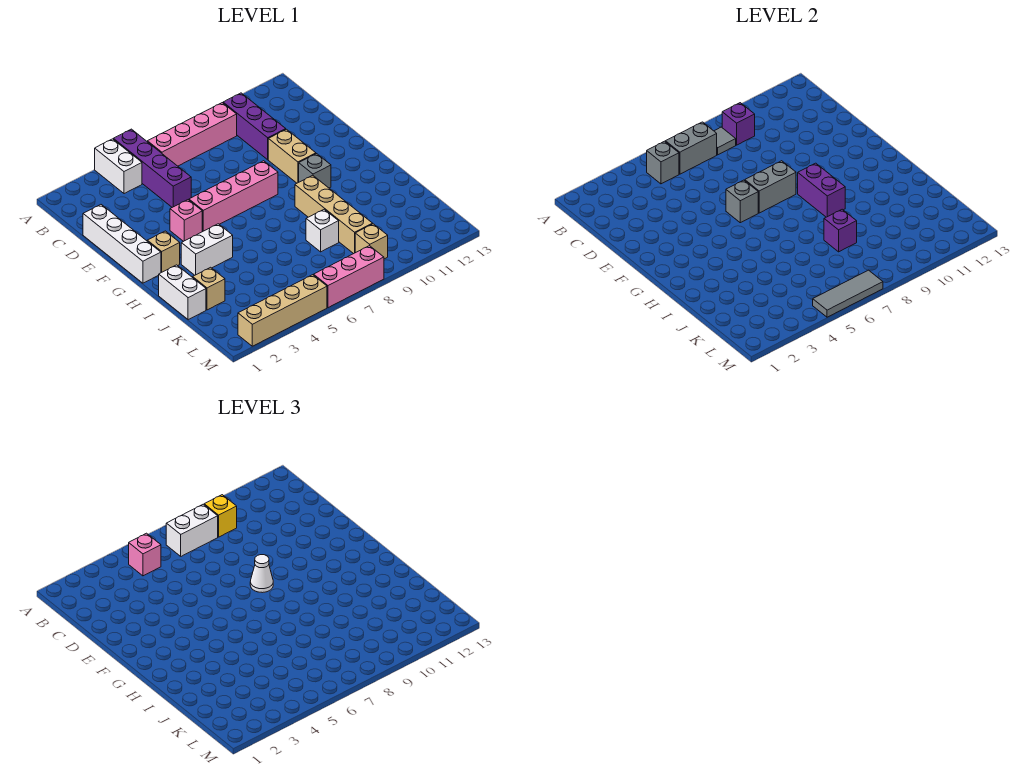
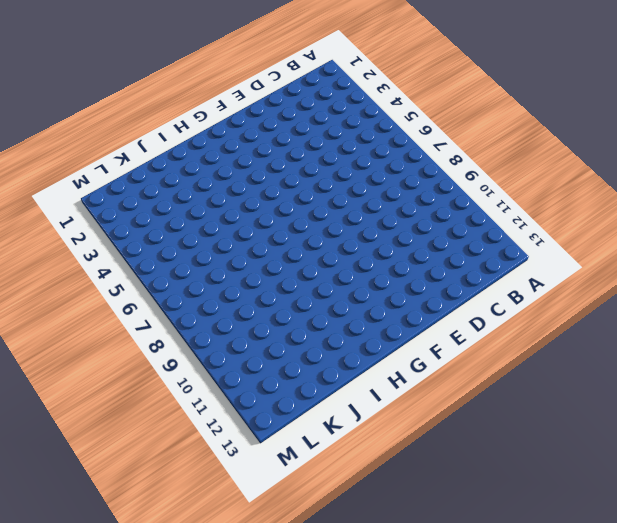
none -> white 1x2 brick [95,139,142,194]
none -> purple 1x4 brick [113,129,191,207]
none -> pink 1x4 brick [147,103,237,166]
none -> purple 1x3 brick [223,93,286,160]

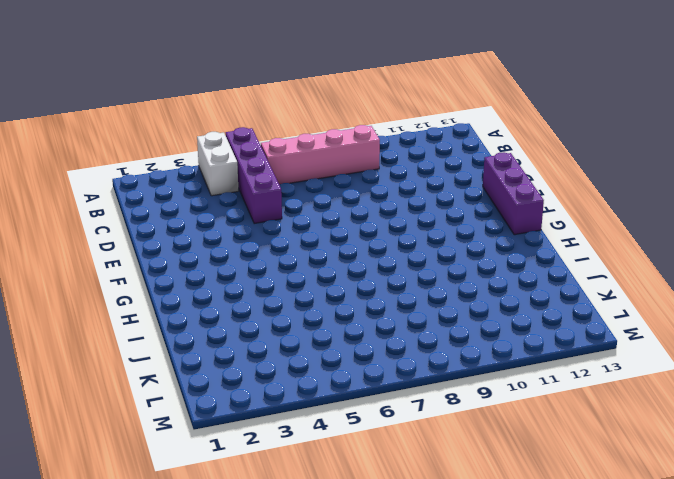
purple 1x3 brick [483,152,544,235] -> purple 1x3 brick moved to [223,93,286,160]
none -> white 1x4 brick [83,205,161,283]
none -> tan 1x2 brick [268,129,316,183]
none -> pink 1x1 brick [170,200,202,241]
none -> pink 1x4 brick [189,161,278,232]

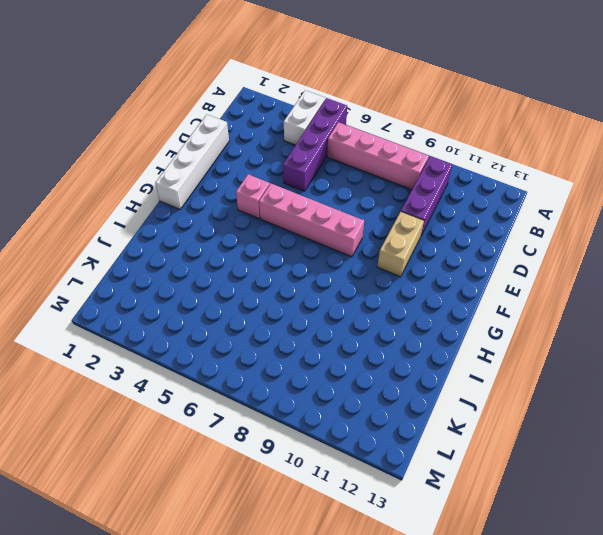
none -> tan 1x1 brick [147,231,180,273]
none -> grey 1x1 brick [299,154,331,188]
none -> white 1x2 brick [181,224,233,275]
none -> tan 1x4 brick [295,175,373,254]

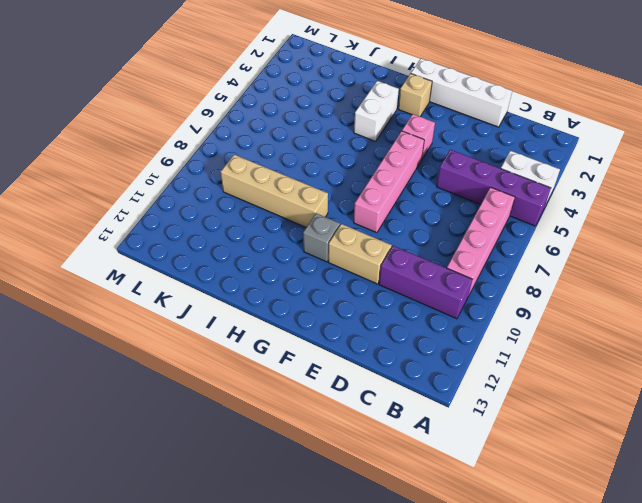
none -> white 1x2 brick [159,265,206,320]
none -> tan 1x1 brick [193,267,225,310]
none -> white 1x1 brick [306,209,339,252]
none -> tan 1x1 brick [355,224,388,259]

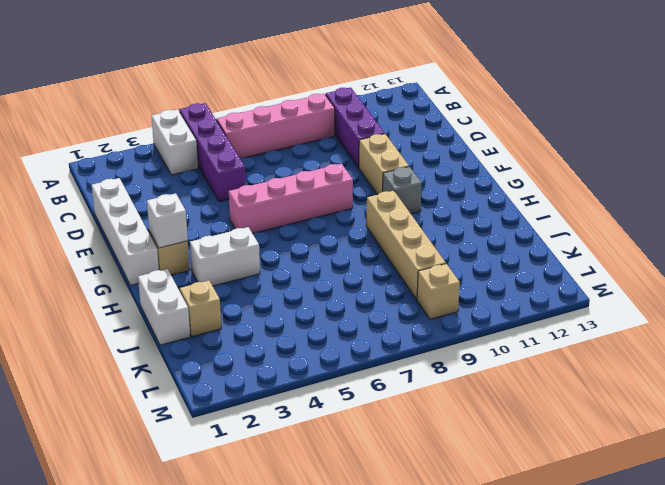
white 1x1 brick [147,194,188,248] -> white 1x1 brick moved to [306,209,339,252]
none -> pink 1x1 brick [170,200,202,241]
none -> tan 1x4 brick [238,275,327,346]
none -> pink 1x3 brick [314,246,384,308]
none -> grey 1x1 brick [647,141,679,184]

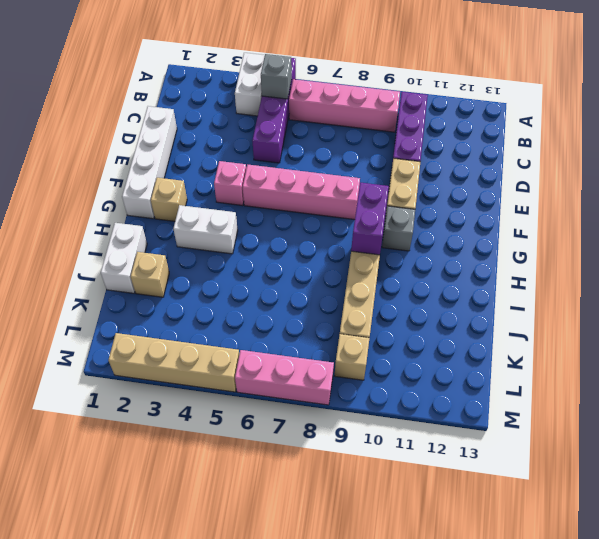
none -> white 1x1 brick [306,209,339,252]
none -> grey 1x2 brick [665,122,717,174]
none -> grey 1x1 tile [714,127,736,155]
none -> purple 1x1 brick [722,103,755,145]

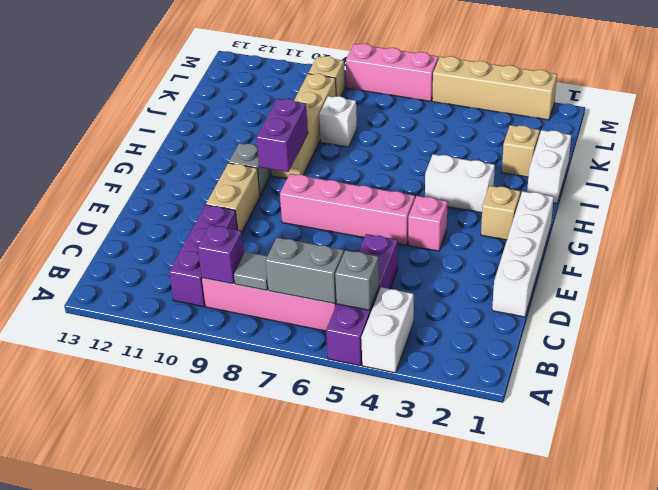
none -> grey 1x1 brick [726,180,758,223]
none -> grey 1x2 brick [745,161,796,213]
none -> purple 1x1 brick [824,209,857,252]
none -> grey 1x3 tile [813,270,883,317]

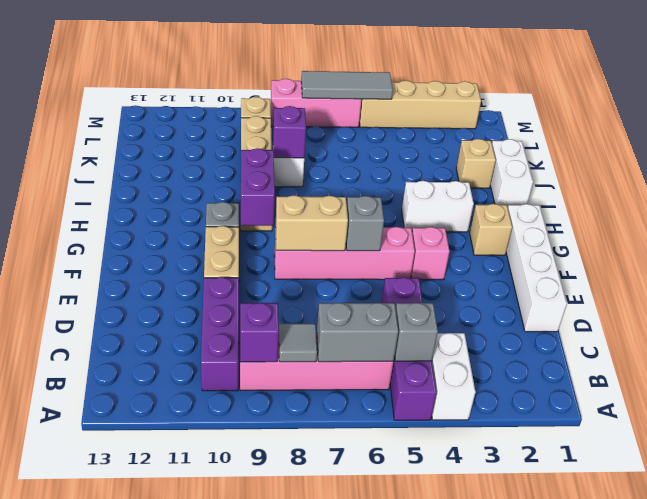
tan 1x2 brick [275,195,348,251] -> grey 1x2 brick [745,161,796,213]
none -> pink 1x1 brick [129,533,161,576]
none -> white 1x2 brick [166,504,218,556]
none -> yellow 1x1 brick [204,495,237,537]
none -> white 1x1 cone [250,555,273,593]

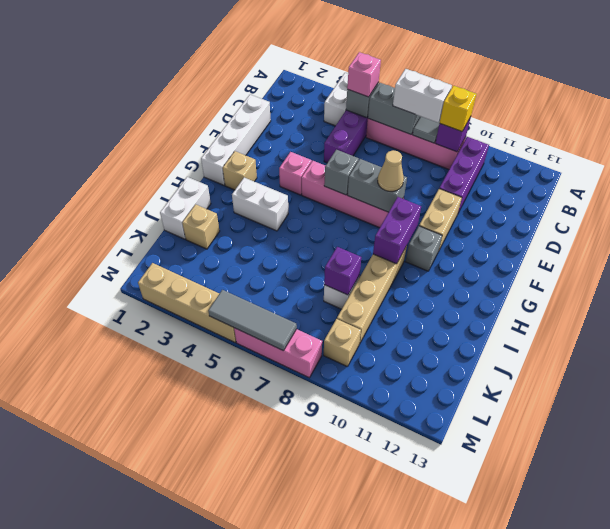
tan 1x1 cone [378,150,404,191] -> white 1x1 cone [250,555,273,593]

